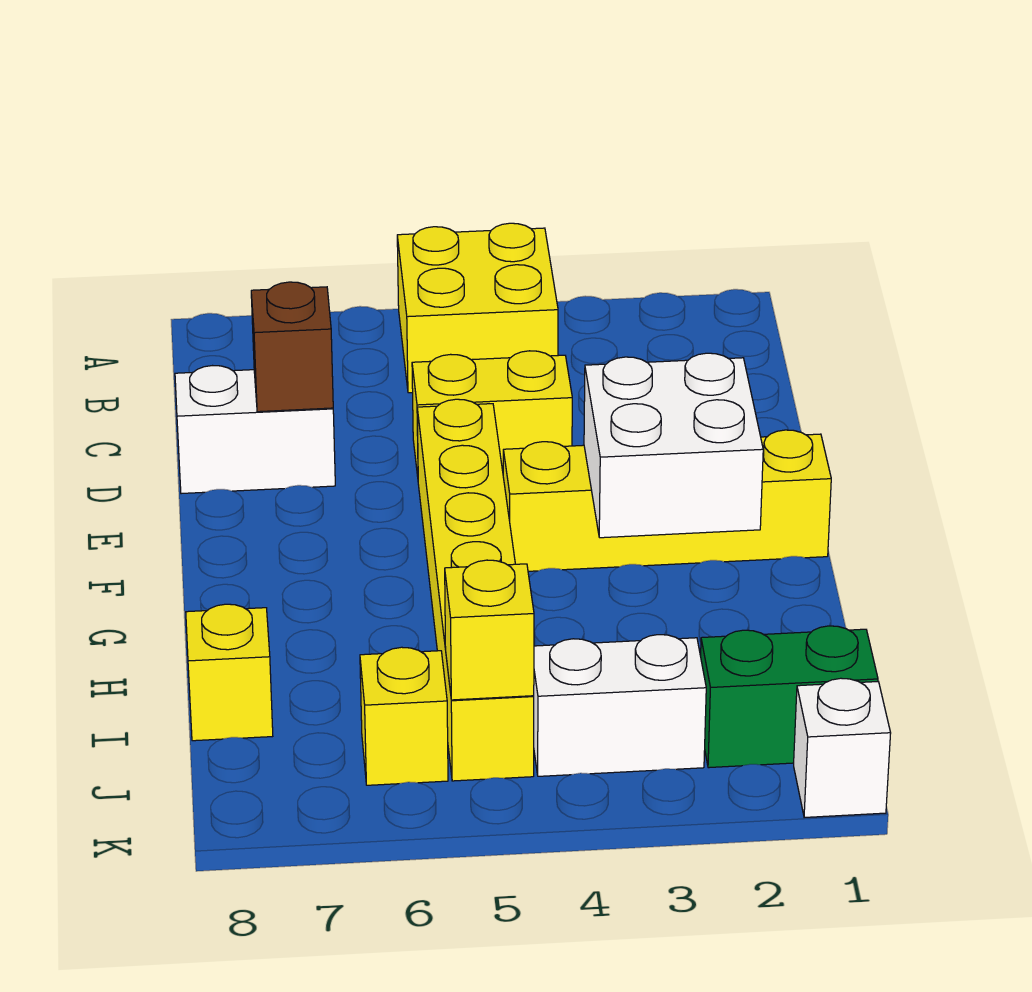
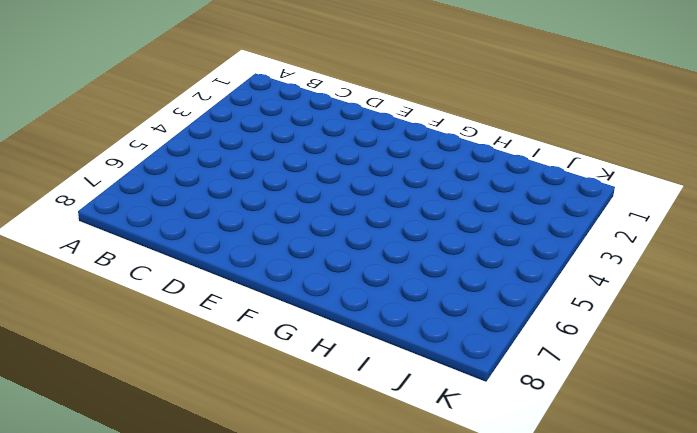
none -> yellow 2x2 brick [397,223,558,393]
none -> yellow 1x2 brick [412,351,572,476]
none -> white 1x2 brick [175,366,335,494]

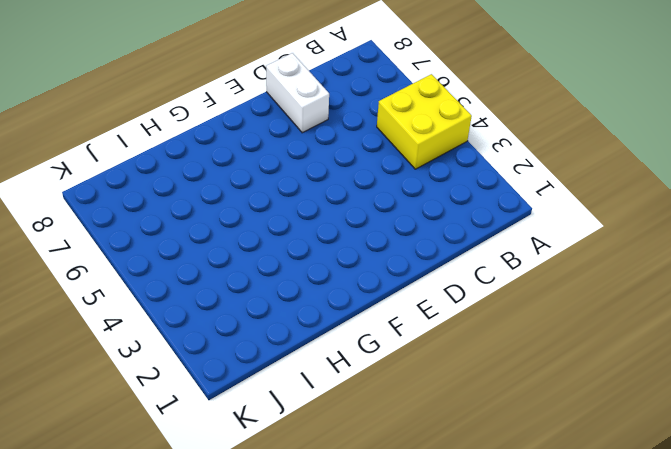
none -> yellow 1x2 brick [412,351,572,476]
none -> yellow 1x6 brick [417,399,534,781]
none -> yellow 1x4 brick [503,430,831,571]

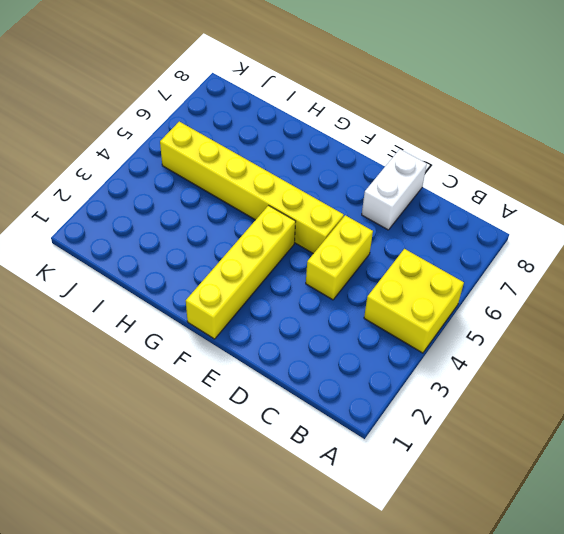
none -> yellow 1x1 brick [186,604,273,741]
none -> green 1x2 brick [701,626,878,768]
none -> white 1x2 brick [534,635,706,776]

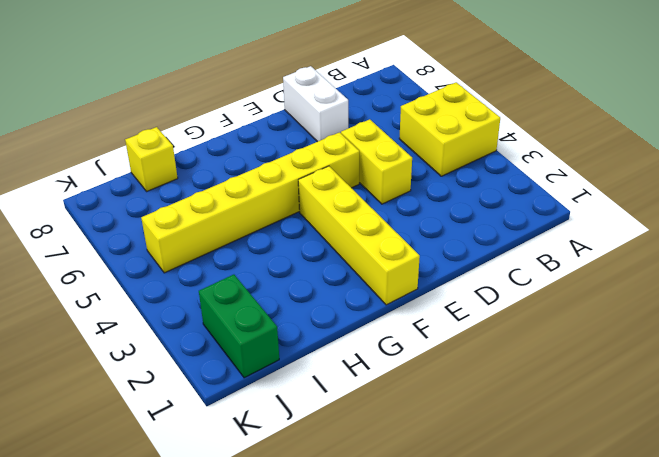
none -> white 1x2 brick [534,635,706,776]
none -> yellow 1x1 brick [360,647,448,785]
none -> white 1x1 brick [794,678,891,817]

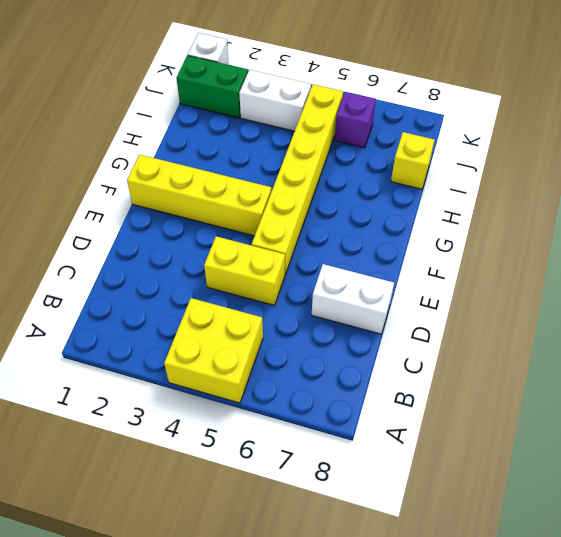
purple 1x1 brick [335,92,376,148] -> yellow 1x1 brick [360,647,448,785]
none -> brown 1x1 brick [251,282,333,412]
none -> white 2x2 brick [584,353,763,538]
none -> yellow 1x1 brick [445,560,534,700]

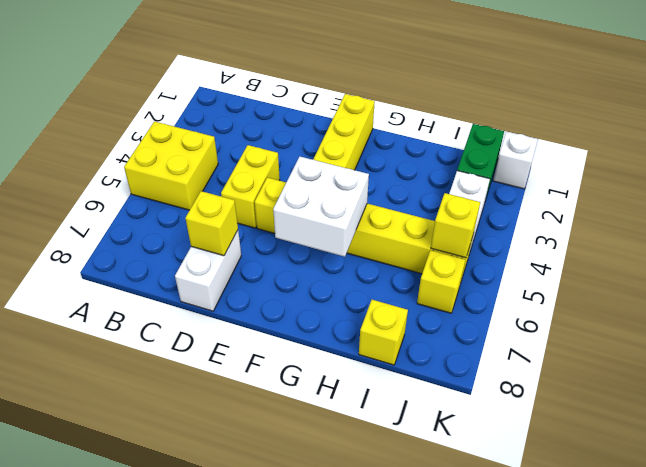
yellow 1x1 brick [185,191,238,256] -> brown 1x1 brick [251,282,333,412]
white 2x2 brick [273,157,369,257] -> white 2x2 brick moved to [584,353,763,538]

